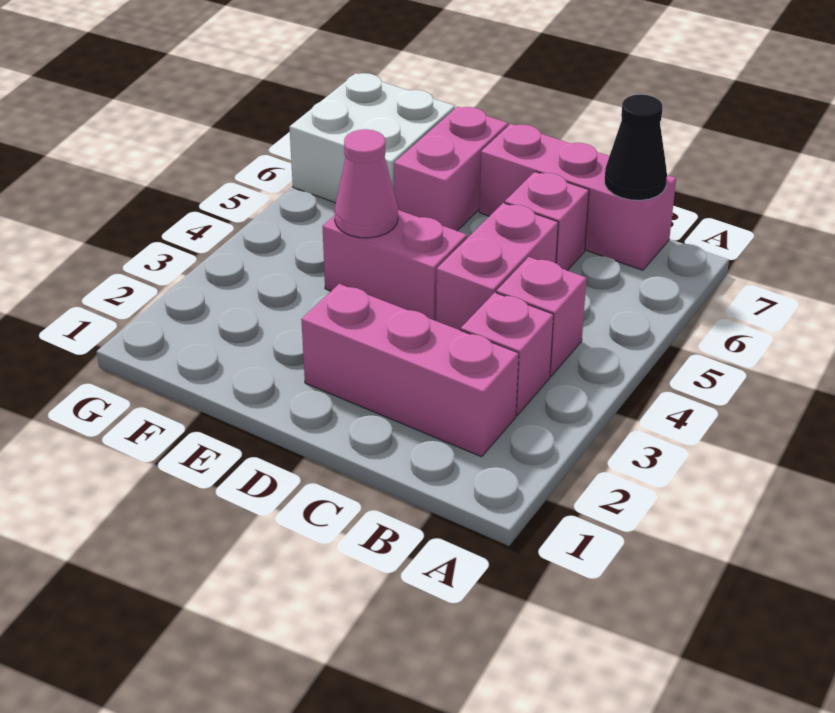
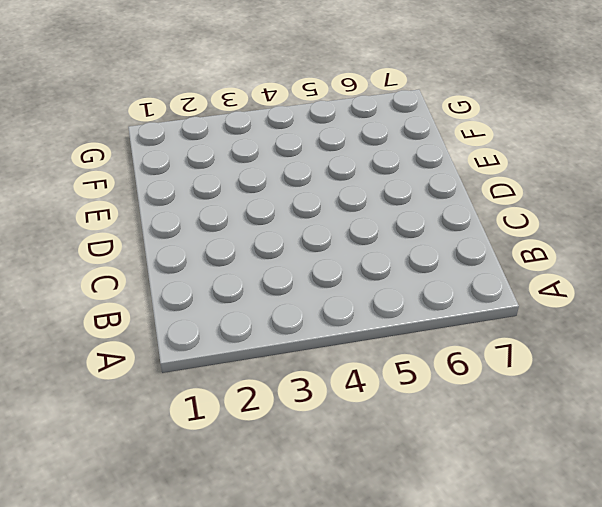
none -> pink 1x3 brick [301,284,519,457]
none -> pink 1x1 brick [461,293,553,415]

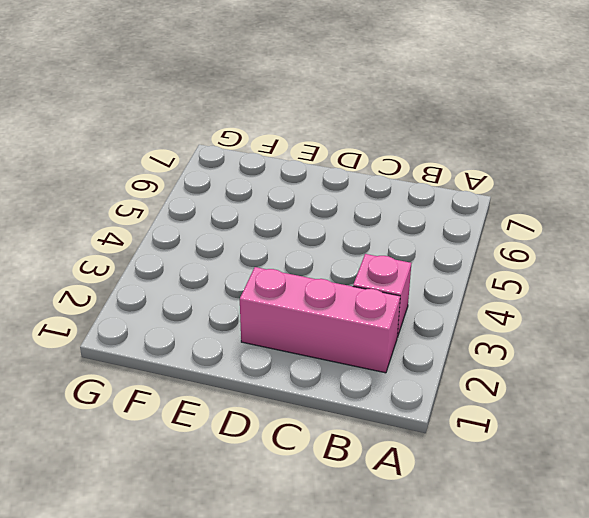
none -> pink 1x1 brick [496,257,587,376]
none -> pink 1x3 brick [479,124,676,270]

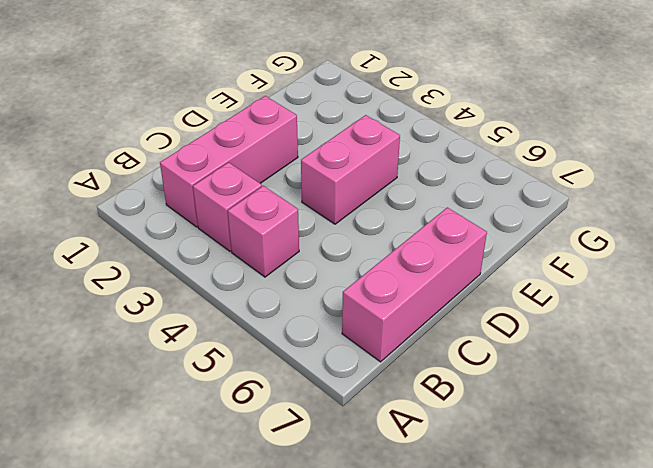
none -> pink 1x2 brick [436,203,558,330]
none -> pink 1x1 brick [505,172,589,270]

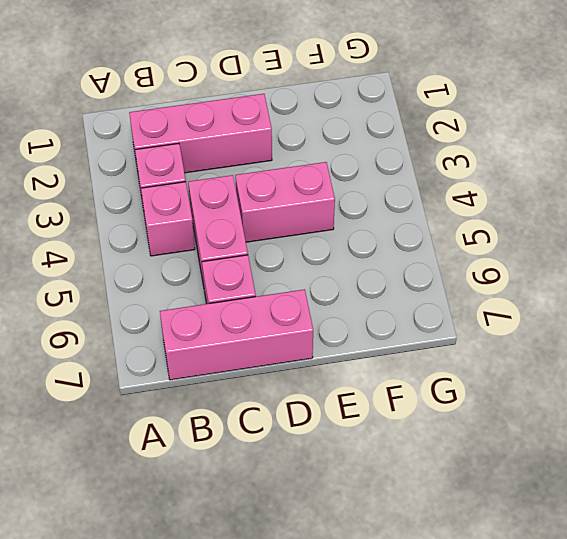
none -> pink 1x2 brick [394,107,508,231]
none -> white 2x2 brick [290,73,455,203]

